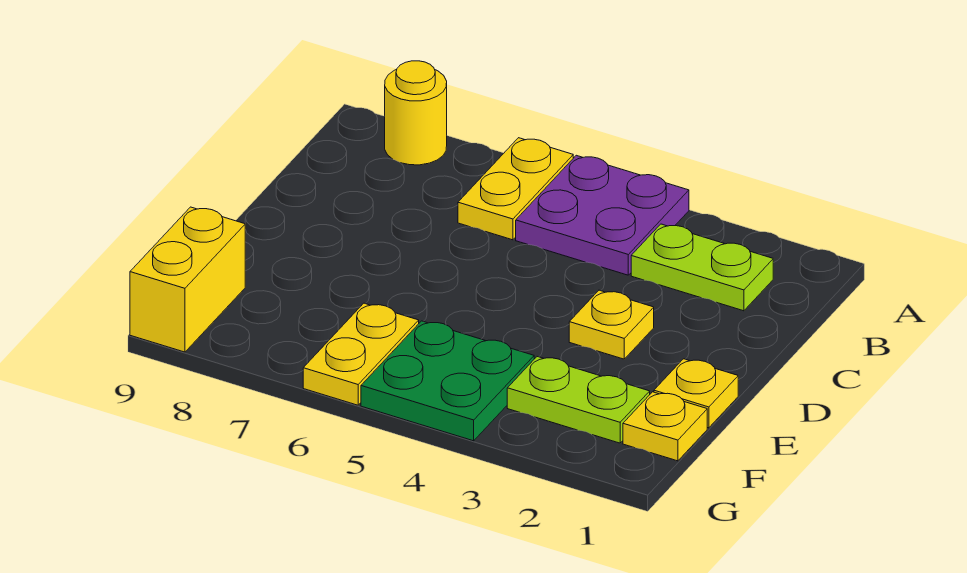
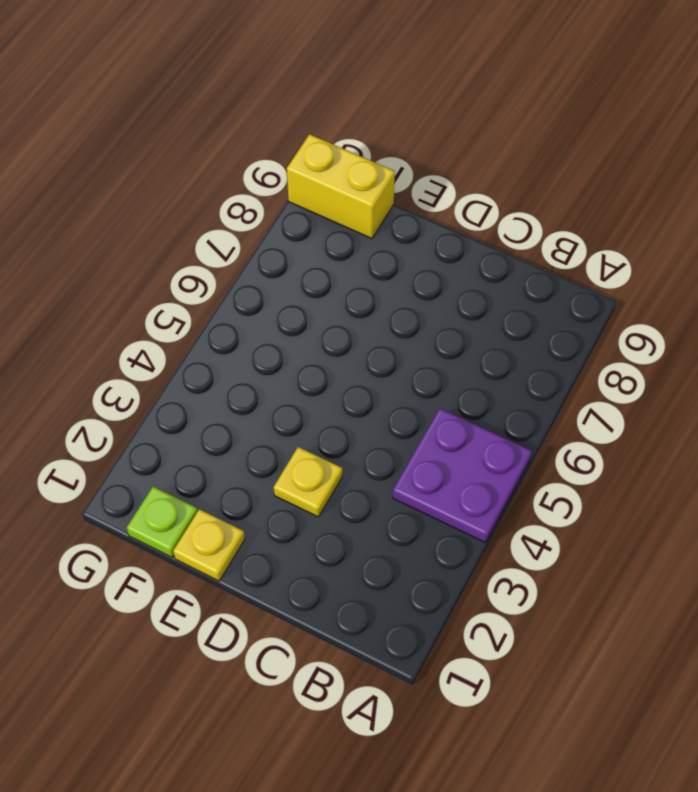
lime 1x1 plate [127,487,198,558] -> yellow 1x1 plate [623,392,707,461]
none -> yellow 1x2 plate [458,138,573,240]
none -> yellow 1x1 round brick [385,61,447,165]

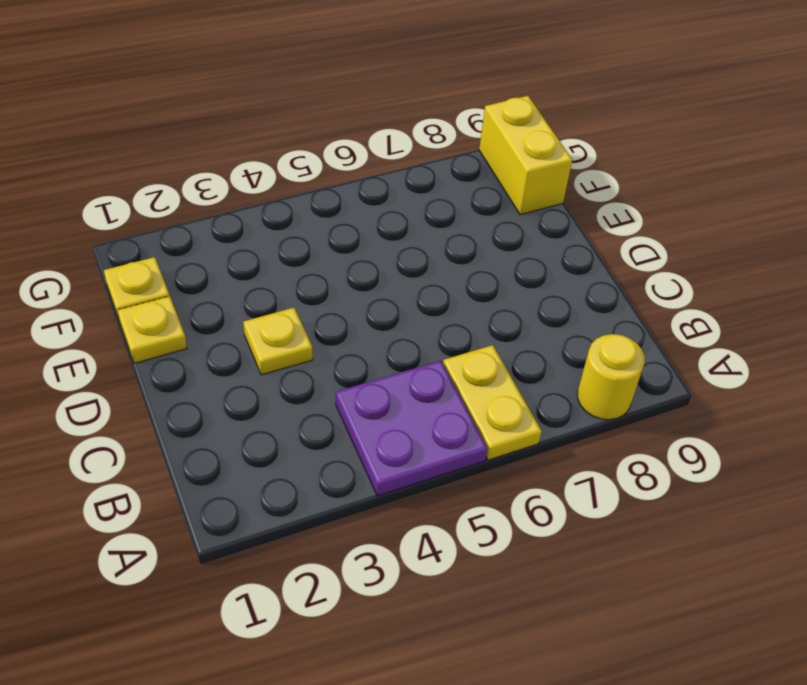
none -> lime 1x2 plate [631,224,773,311]
none -> lime 1x2 plate [507,357,650,443]

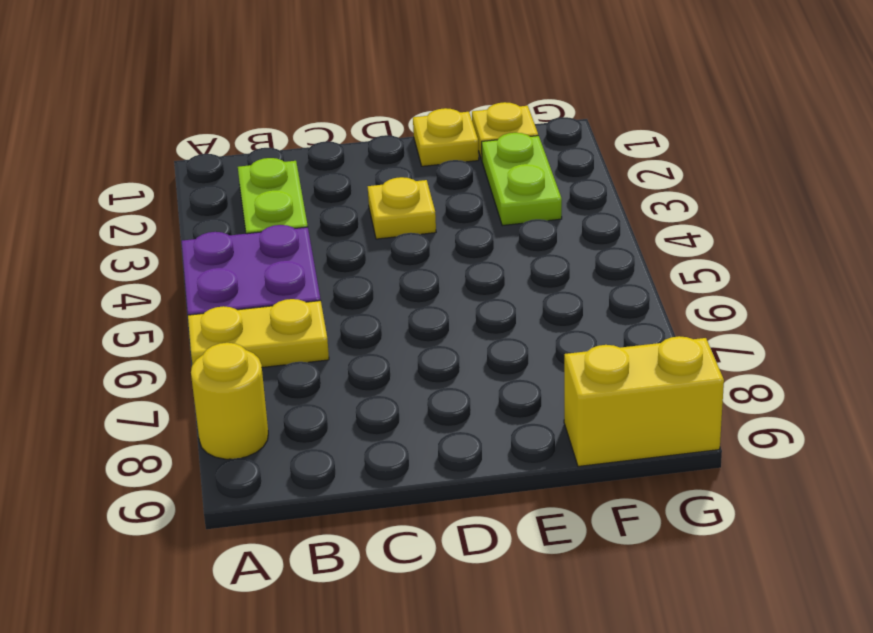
none -> green 2x2 plate [361,321,534,441]
none -> yellow 1x2 plate [303,303,419,405]

